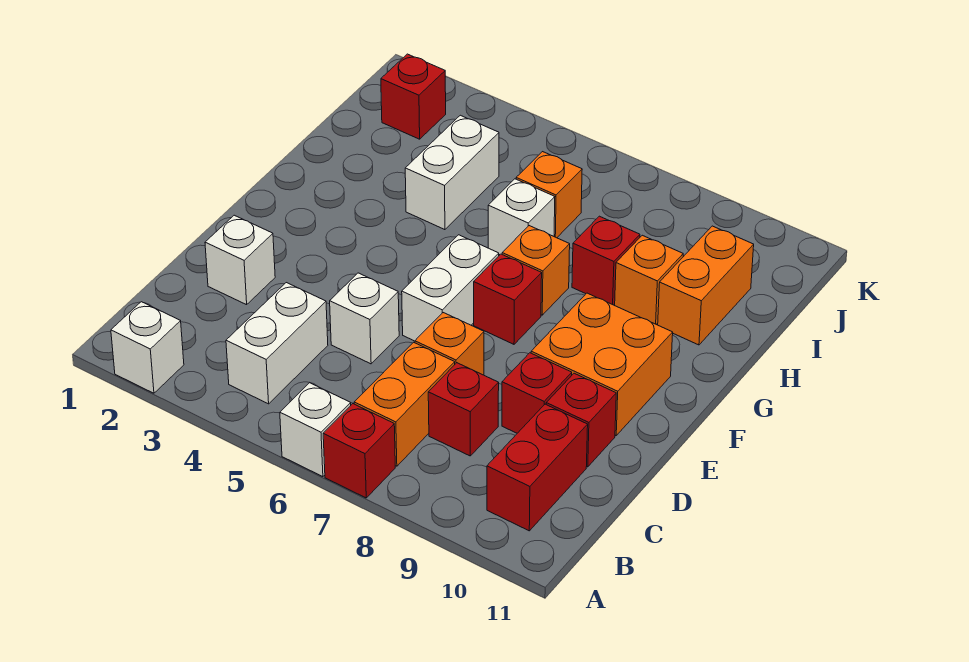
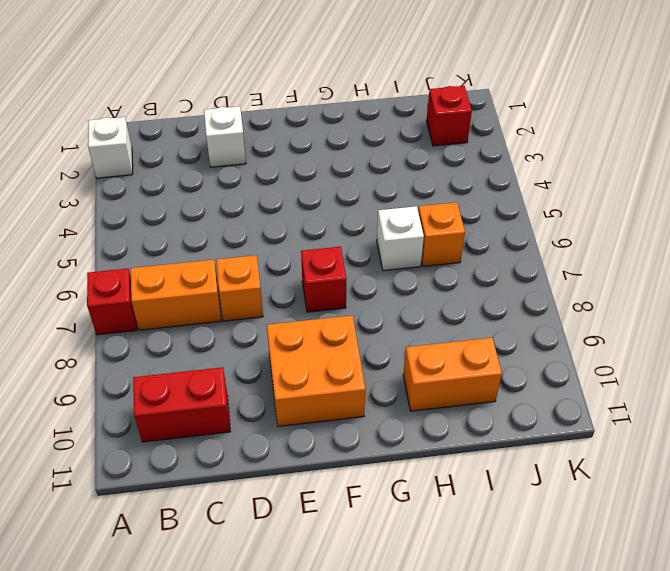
none -> white 1x1 brick [280,383,351,477]
none -> white 1x2 brick [226,283,328,404]
none -> red 1x1 brick [428,363,499,456]

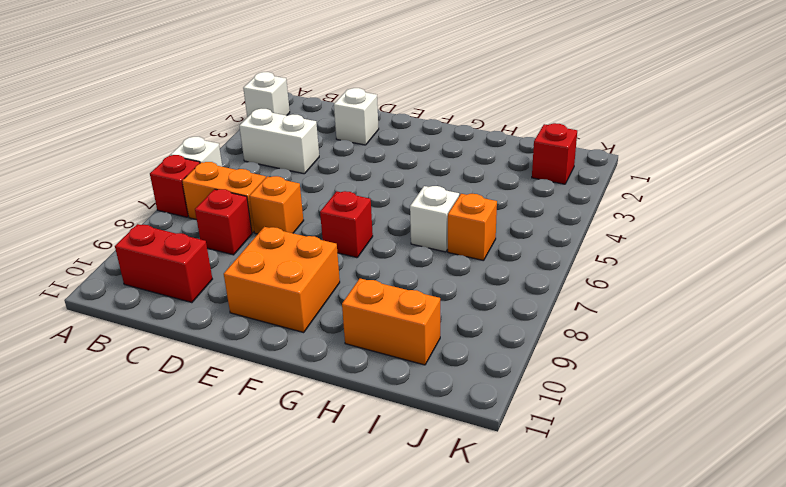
none -> white 1x1 brick [330,273,399,364]
none -> red 1x1 brick [502,353,572,433]
none -> red 1x1 brick [546,373,616,467]

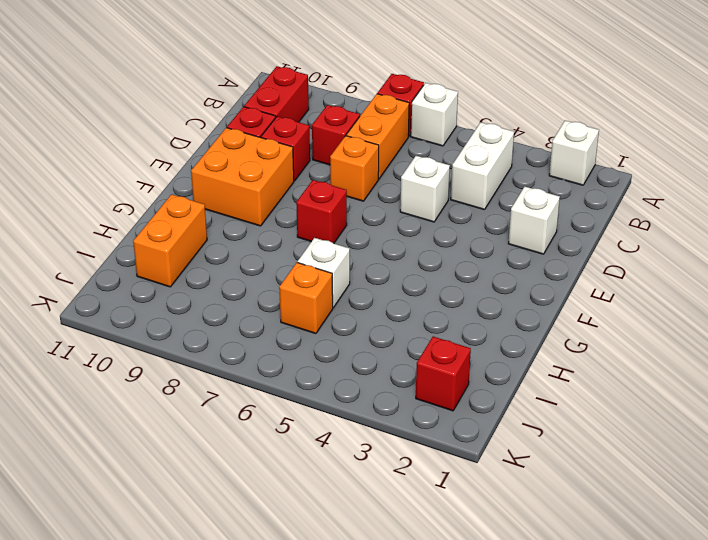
none -> white 1x2 brick [402,235,499,341]
none -> orange 1x1 brick [502,226,570,315]
none -> white 1x2 brick [405,115,499,230]

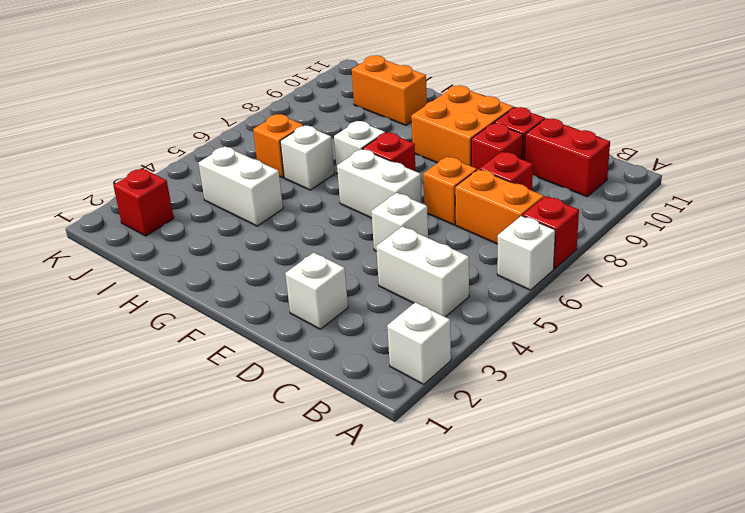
white 1x1 brick [334,121,385,174] -> orange 1x1 brick [502,226,570,315]
none -> red 1x1 brick [572,216,640,305]
none -> orange 1x1 brick [615,235,683,324]

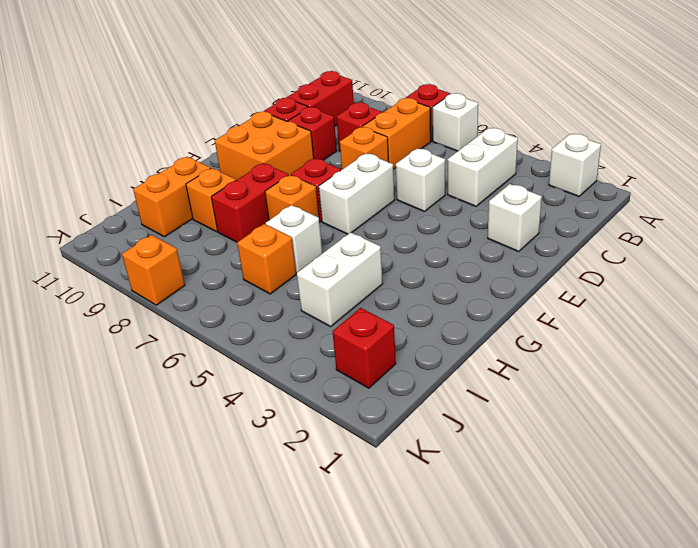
red 1x2 brick [211,163,289,242] -> red 1x1 brick [572,216,640,305]
orange 1x1 brick [122,235,185,305] -> none

